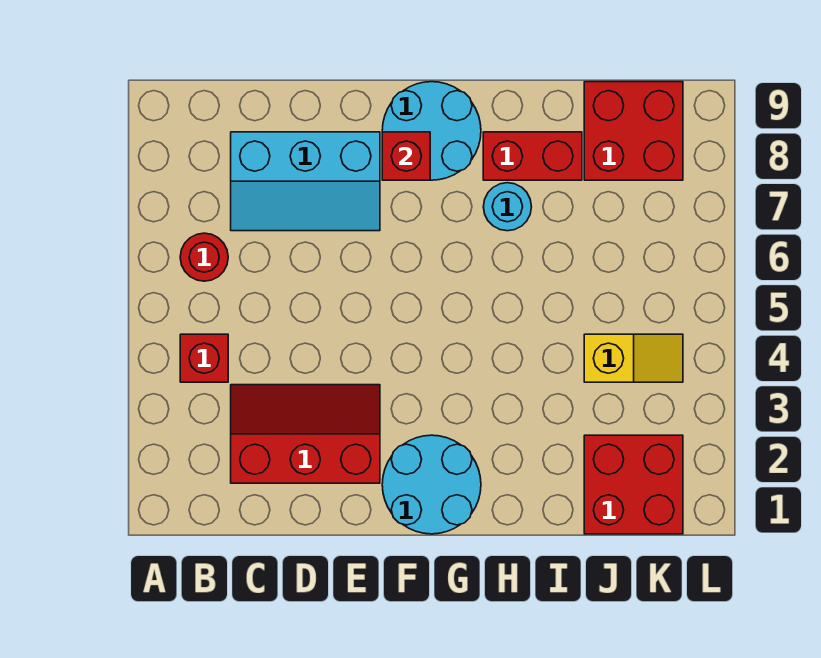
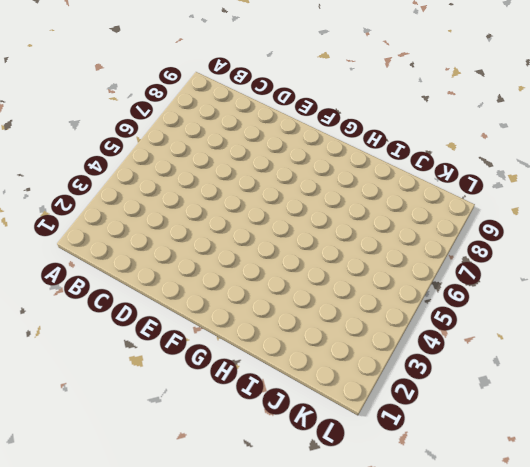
none -> red 1x1 brick [180,334,228,382]
none -> red 1x1 round brick [180,233,228,281]
none -> red 2x3 slope [231,385,380,483]

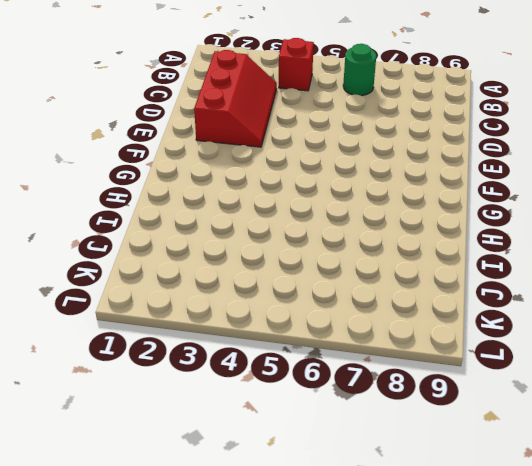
green 1x1 round brick [343,44,376,96] -> red 1x1 round brick [180,233,228,281]
none -> cyan 2x3 slope [231,132,380,231]
none -> cyan 2x2 round brick [382,435,481,534]
none -> cyan 2x2 round brick [382,82,481,180]

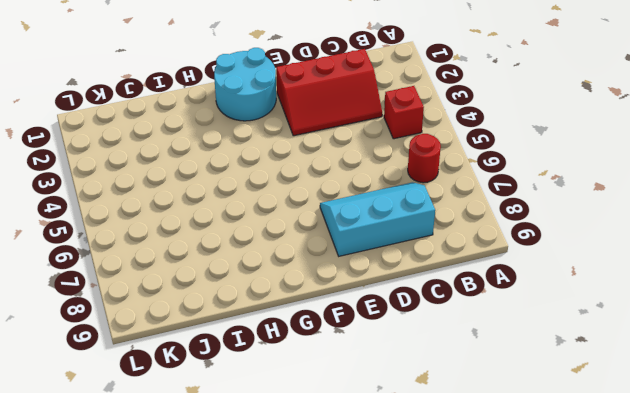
none -> cyan 2x2 round brick [382,82,481,180]
none -> cyan 1x1 round brick [483,183,531,231]
none -> red 1x2 brick [483,132,582,180]

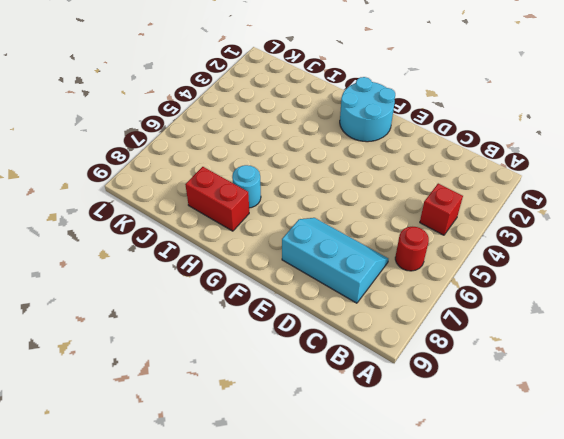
none -> red 2x3 slope [231,385,380,483]
none -> cyan 2x2 round brick [382,82,481,180]
none -> red 2x2 brick [584,435,683,534]

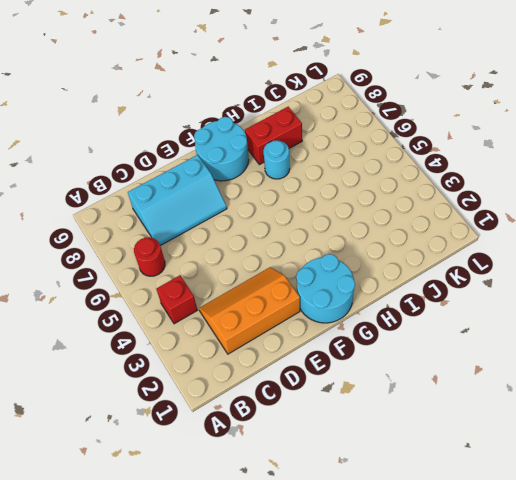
orange 2x3 slope [199,267,300,354] -> red 2x3 slope [231,385,380,483]
none -> red 2x2 brick [584,435,683,534]
none -> yellow 1x2 slope [584,334,683,382]
none -> red 2x2 brick [584,82,683,180]

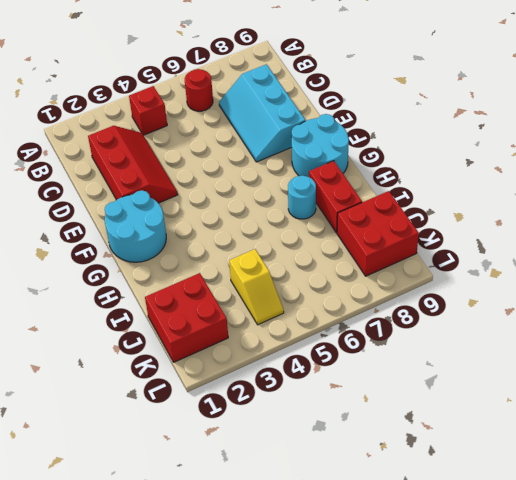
none -> red 1x1 brick [382,132,430,180]

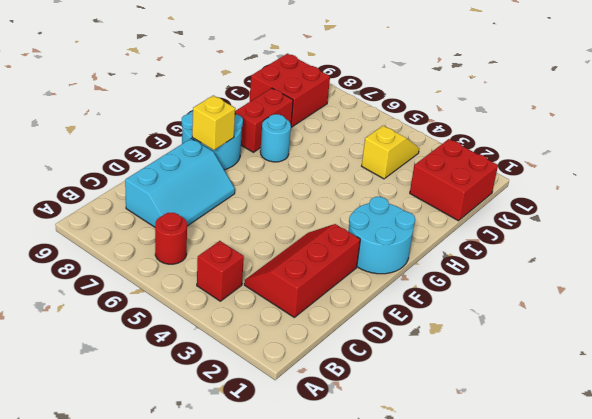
yellow 1x1 brick [192,95,235,150] -> red 1x1 brick [382,132,430,180]

